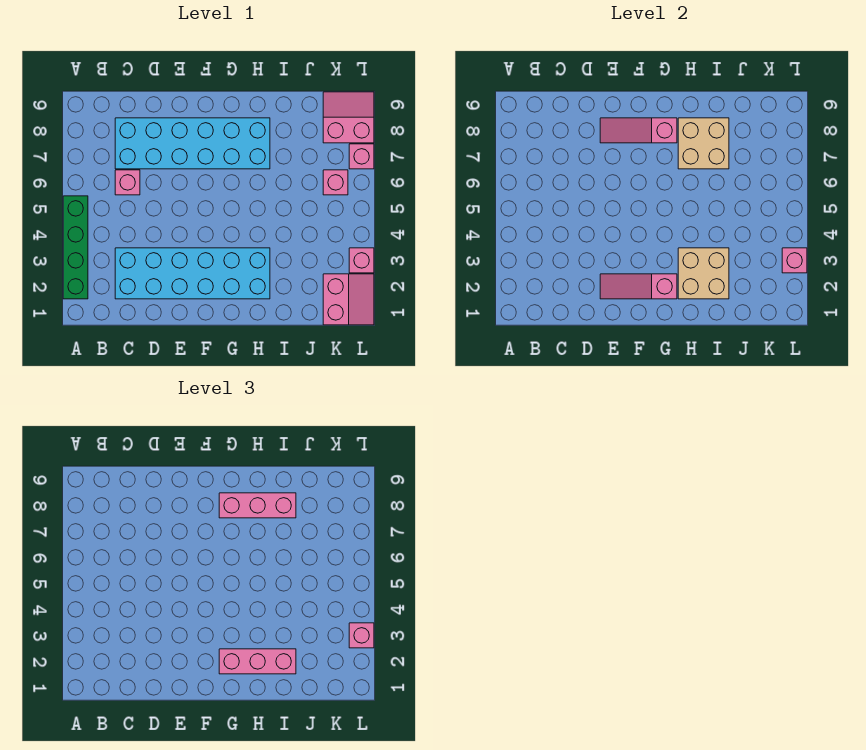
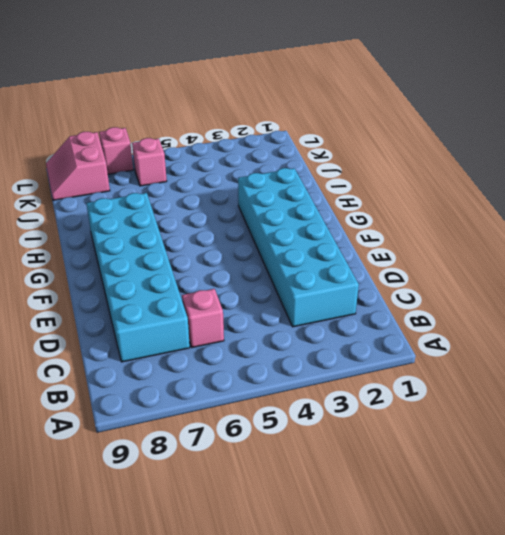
none -> green 1x4 brick [63,196,88,299]
none -> pink 2x2 slope [323,274,374,325]
none -> pink 1x1 brick [349,248,374,273]

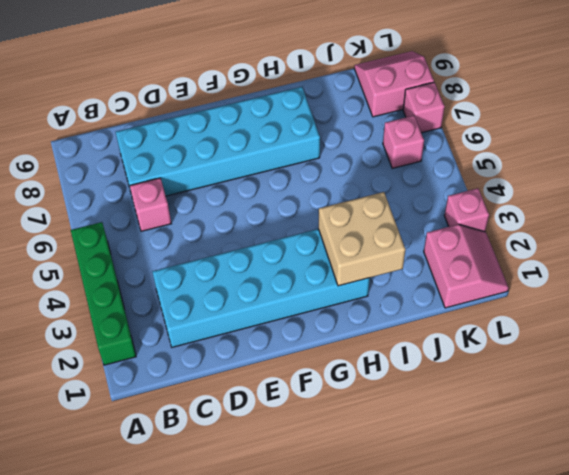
none -> pink 1x3 slope [600,274,677,299]
none -> pink 1x3 slope [600,118,677,143]
none -> tan 2x2 brick [678,118,729,169]

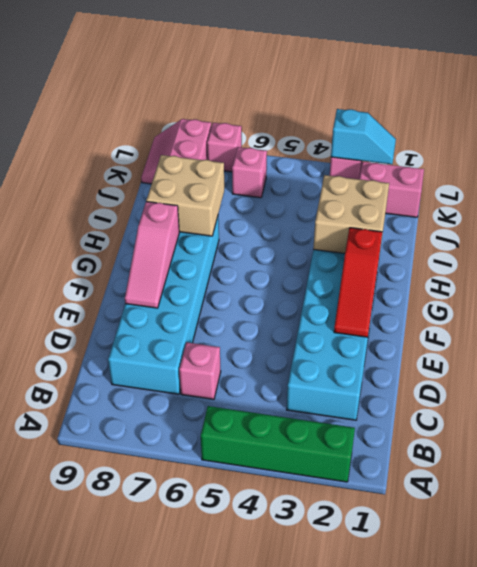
red 1x3 slope [334,228,382,337] -> pink 1x3 slope [600,274,677,299]
cyan 1x2 slope [331,109,396,164] -> pink 1x1 brick [782,248,807,273]
none -> pink 1x3 brick [219,649,296,674]
none -> pink 1x3 brick [219,493,296,518]
none -> pink 1x1 brick [349,623,374,648]

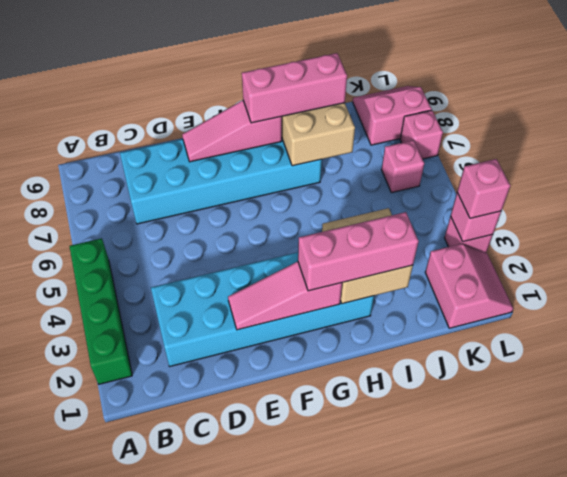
none -> pink 1x1 brick [115,170,140,195]

